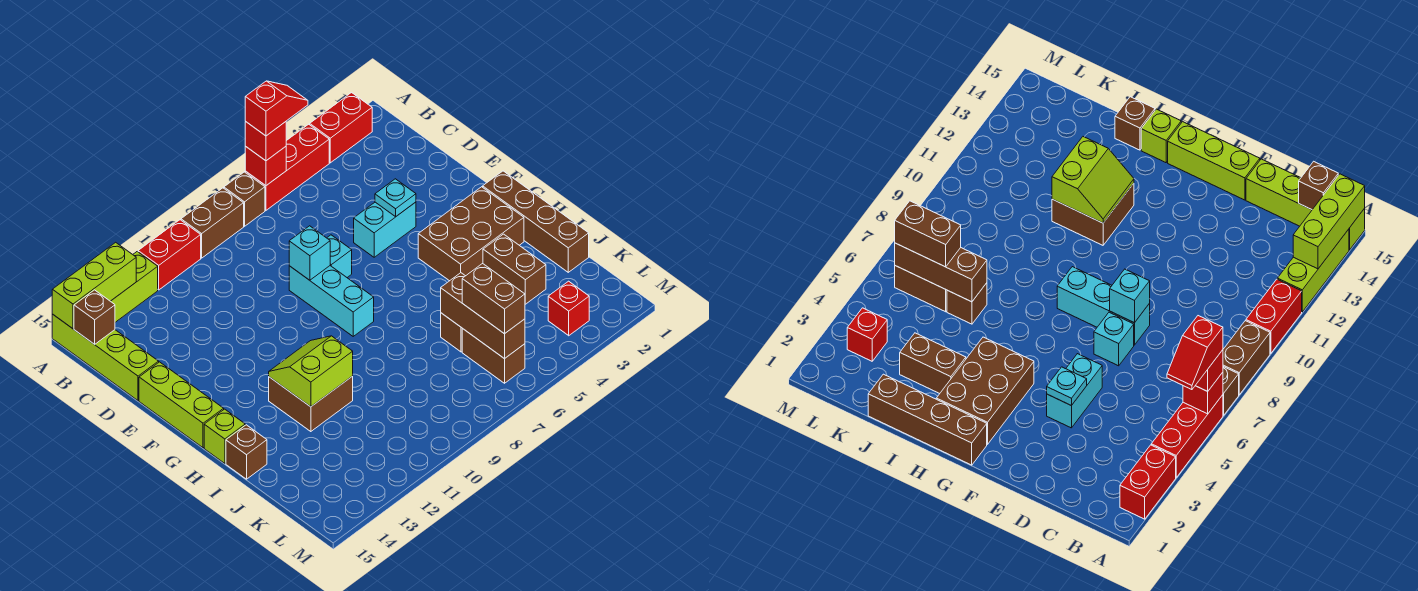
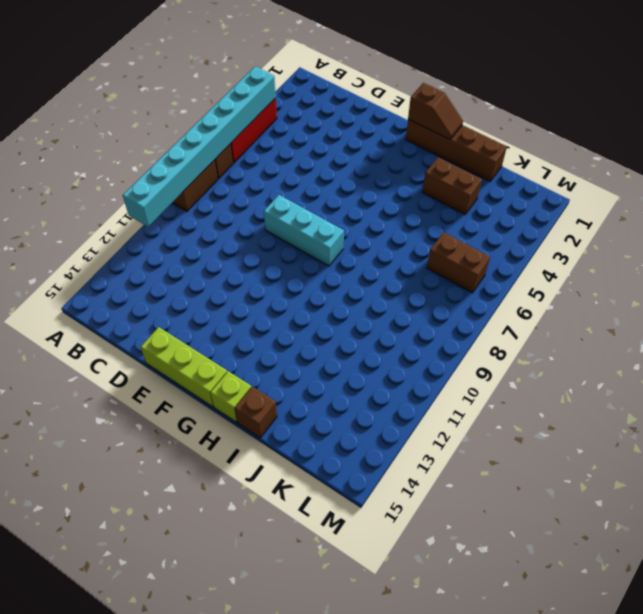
cyan 1x8 brick [123,66,276,227] -> red 1x1 brick [245,146,286,186]
brown 1x2 slope [408,83,463,139] -> none
none -> red 1x2 brick [310,93,372,163]
none -> red 1x2 brick [138,220,201,290]
none -> lime 1x3 brick [111,252,158,322]
none -> lime 1x4 brick [52,314,159,401]

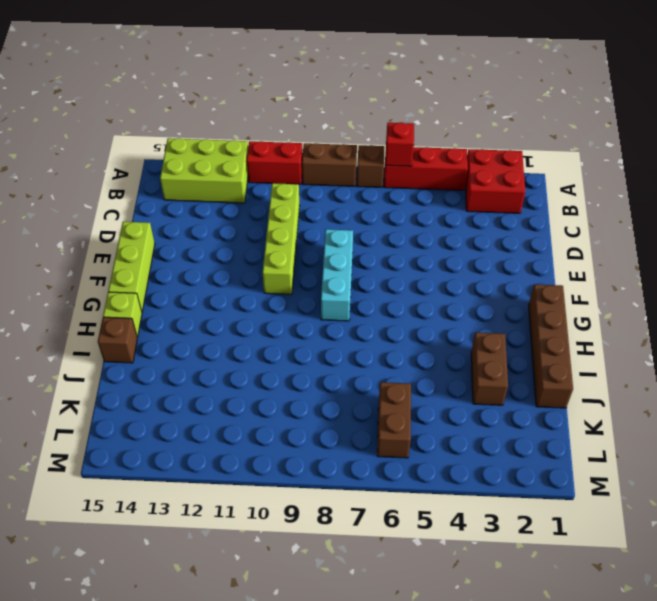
red 2x2 brick [465,149,525,213] -> red 1x2 brick [310,93,372,163]
lime 2x3 brick [160,138,248,203] -> lime 1x3 brick [111,252,158,322]
lime 1x4 brick [263,183,300,294] -> lime 1x4 brick moved to [52,314,159,401]
none -> cyan 1x2 brick [354,202,416,257]
none -> cyan 1x1 brick [327,235,352,277]
none -> brown 2x3 brick [418,187,524,281]
none -> brown 2x2 brick [269,376,353,432]

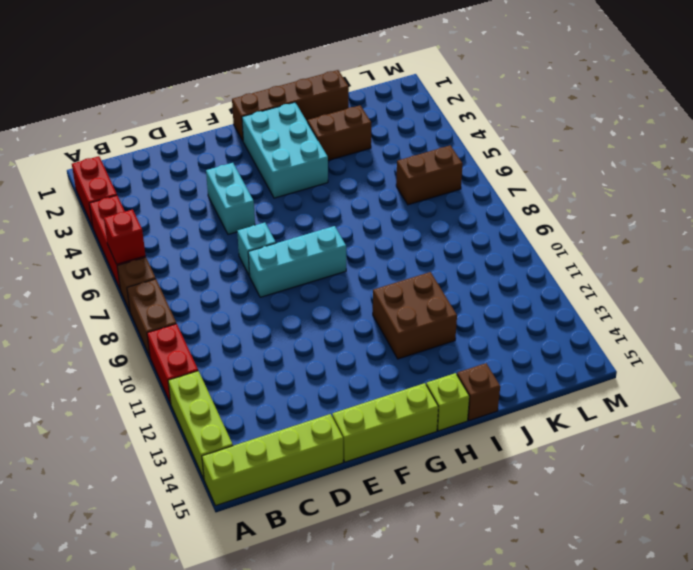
cyan 2x3 brick [242,102,328,198] -> brown 2x3 brick [418,187,524,281]
none -> brown 1x1 brick [441,313,462,352]
none -> red 1x1 brick [548,281,589,336]
none -> lime 1x3 brick [52,242,136,329]
none -> brown 1x1 brick [74,290,115,344]

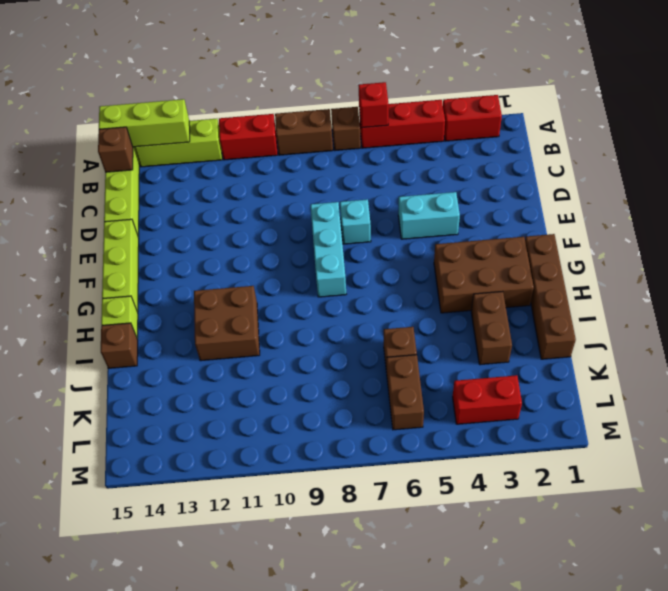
red 1x2 brick [453,375,522,424] -> red 1x1 brick [548,281,589,336]
none -> cyan 1x1 plate [375,179,416,217]
none -> cyan 1x1 brick [289,226,330,280]
none -> lime 2x2 slope [269,336,353,407]
none -> brown 1x3 brick [441,273,525,359]

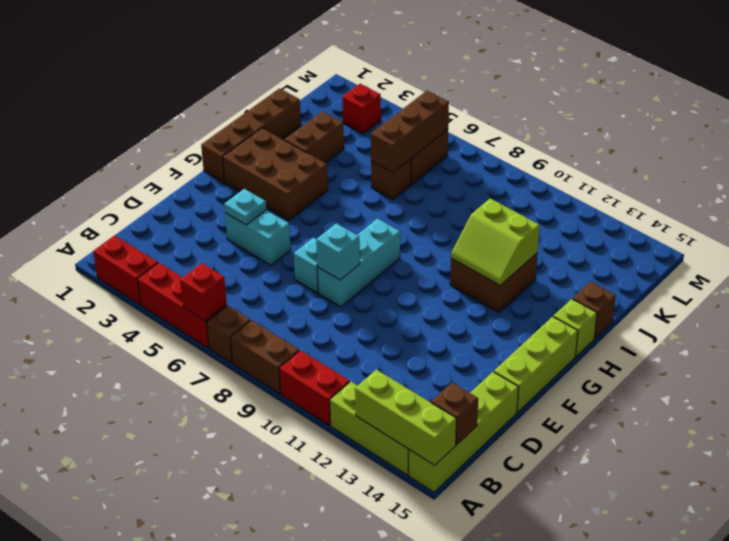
none -> red 1x1 brick [245,122,286,161]
none -> brown 1x2 brick [462,264,525,334]
none -> red 1x2 slope [245,81,308,136]

